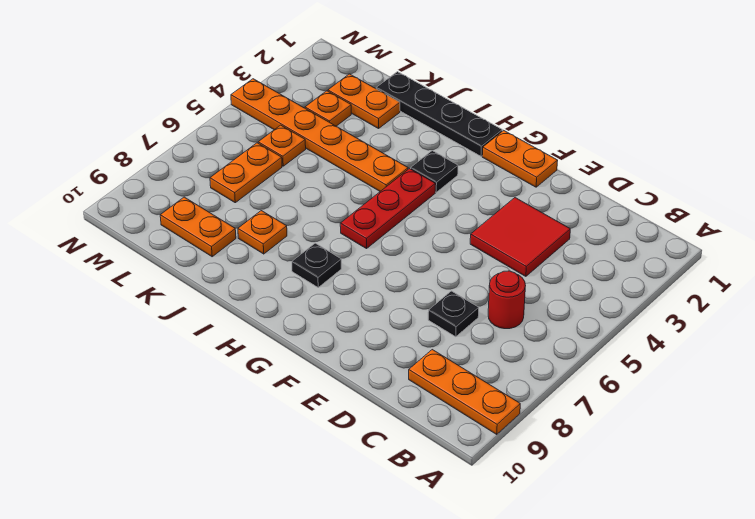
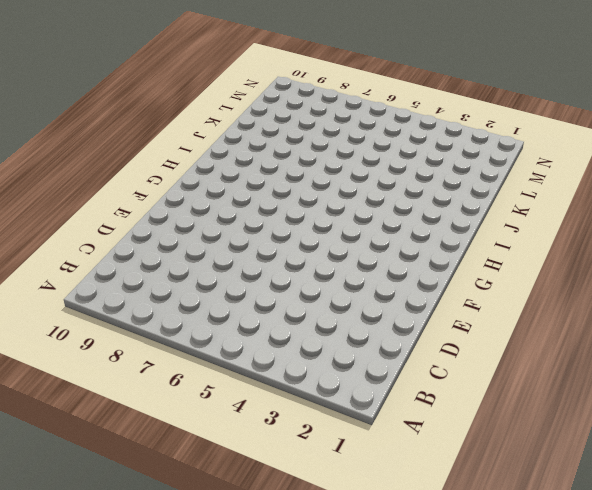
none -> orange 1x3 plate [409,350,520,434]
none -> red 1x1 round brick [488,271,526,329]
none -> red 2x2 tile [470,198,570,276]

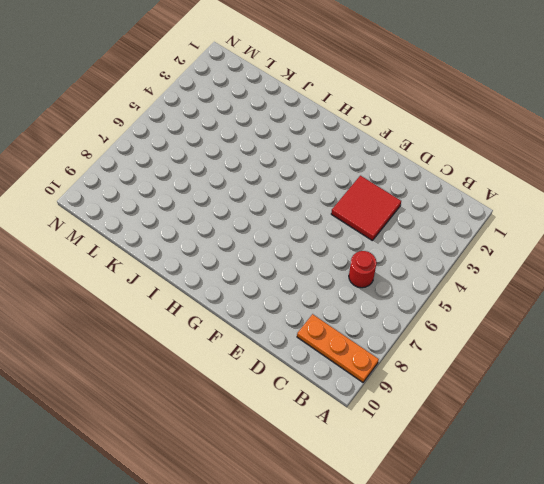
none -> black 1x1 plate [428,291,479,337]
none -> orange 1x2 plate [482,130,558,187]
none -> black 1x4 plate [376,72,502,156]

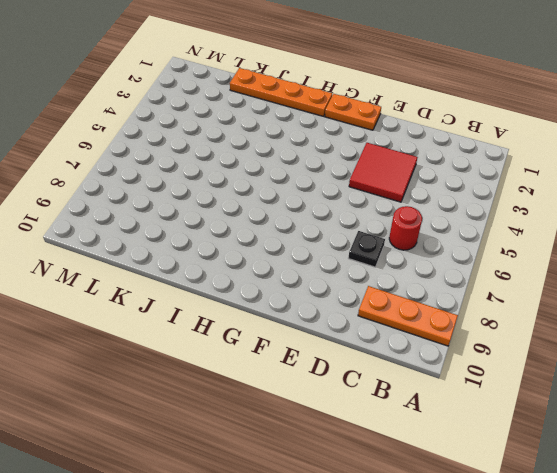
orange 1x4 plate [230,68,332,116] -> black 1x4 plate [376,72,502,156]
none -> black 1x1 plate [411,151,458,192]
none -> red 1x3 plate [340,169,435,249]
none -> black 1x1 plate [292,243,341,287]

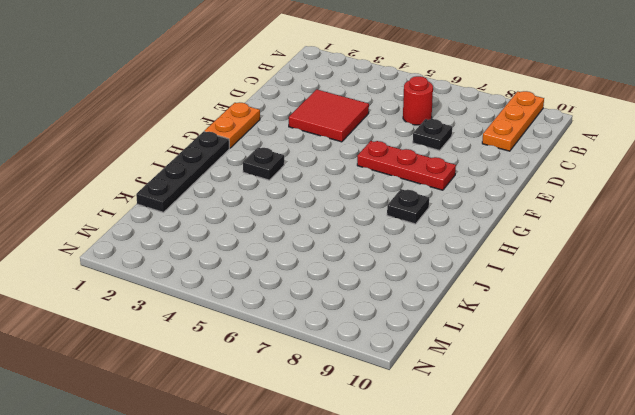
red 1x3 plate [357,141,456,190] -> red 1x3 plate moved to [340,169,435,249]
none -> orange 1x6 plate [231,79,408,191]
none -> orange 1x1 plate [238,211,287,254]
none -> orange 1x2 plate [328,74,400,129]

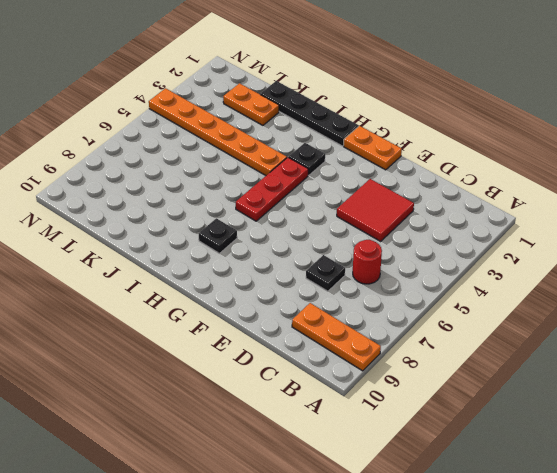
none -> orange 1x1 plate [238,211,287,254]
none -> orange 1x2 plate [160,197,236,257]
none -> orange 1x1 plate [305,91,351,126]

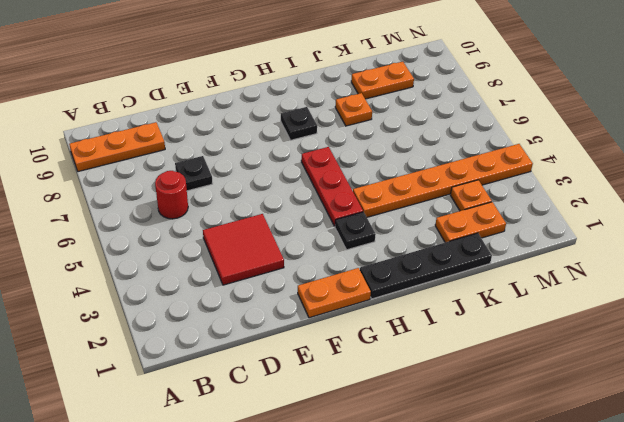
none -> orange 1x1 plate [258,125,306,166]
none -> orange 1x2 plate [210,143,282,203]

